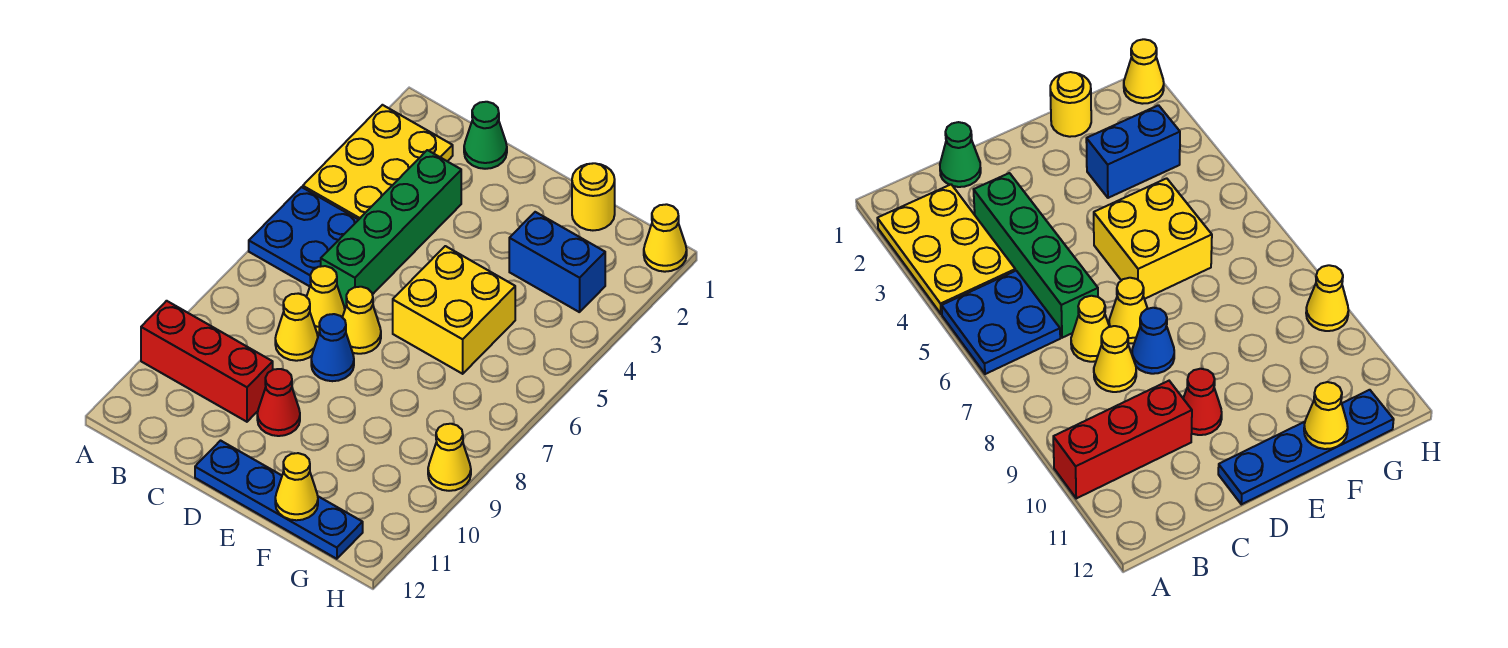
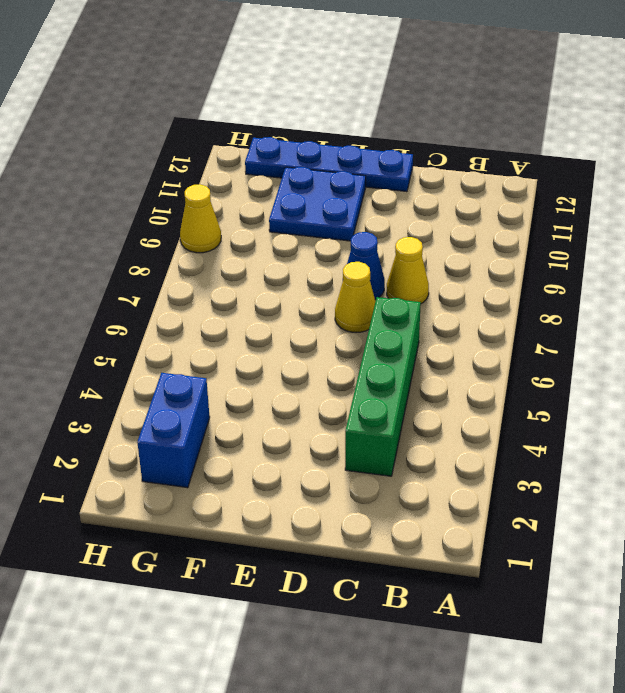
blue 2x2 plate [269,167,366,241] -> blue 2x2 plate moved to [249,187,358,286]
blue 1x2 brick [137,373,210,488] -> blue 1x2 brick turned to [509,212,605,312]
none -> yellow 2x3 plate [303,105,453,220]
none -> red 1x3 brick [141,301,273,422]
none -> green 1x1 cone [464,102,507,169]

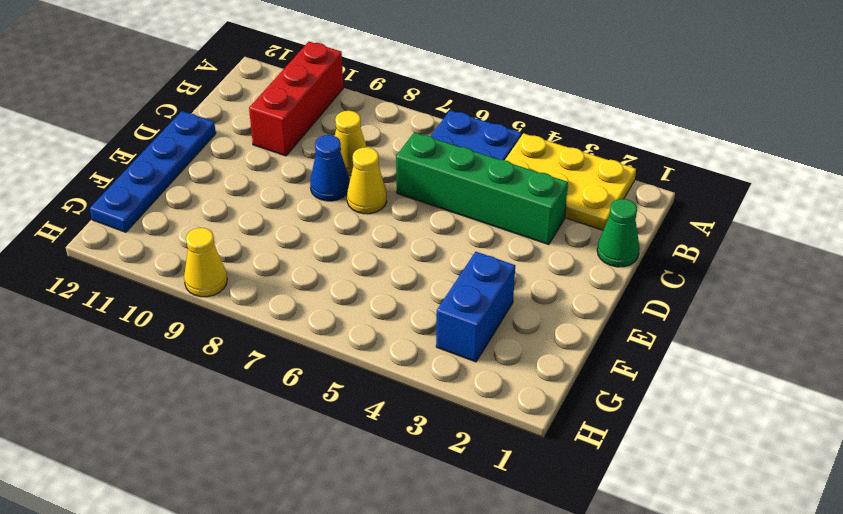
none -> yellow 1x1 cone [307,266,345,333]
none -> red 1x1 cone [257,369,300,436]
none -> yellow 2x2 brick [393,246,515,374]

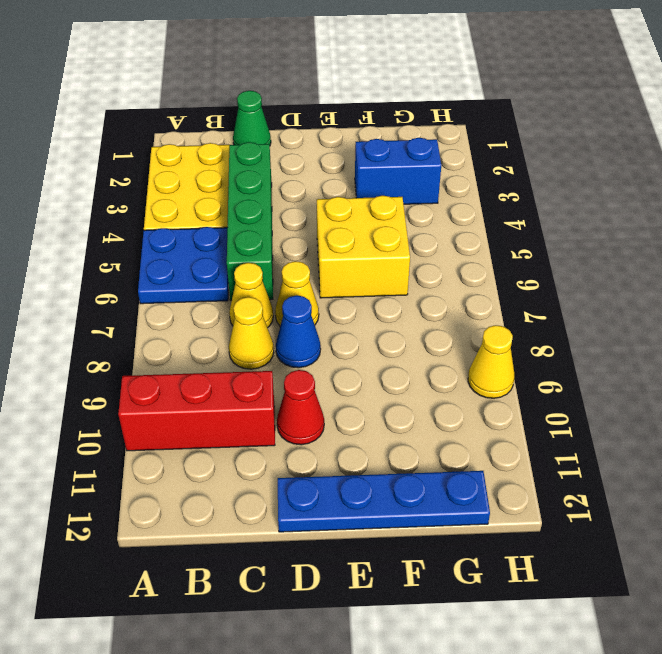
none -> yellow 1x1 round brick [572,163,615,230]
none -> yellow 1x1 cone [644,204,687,272]
none -> yellow 1x1 cone [275,453,318,520]

